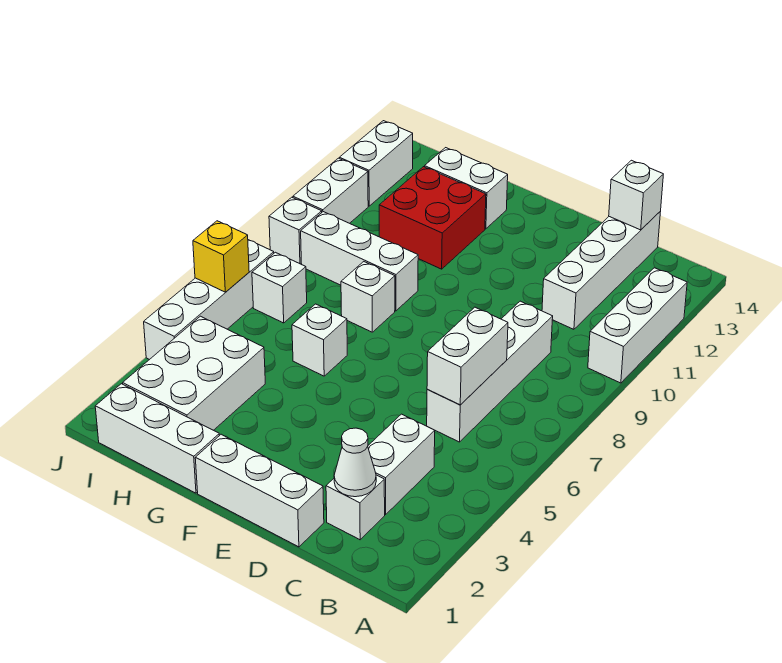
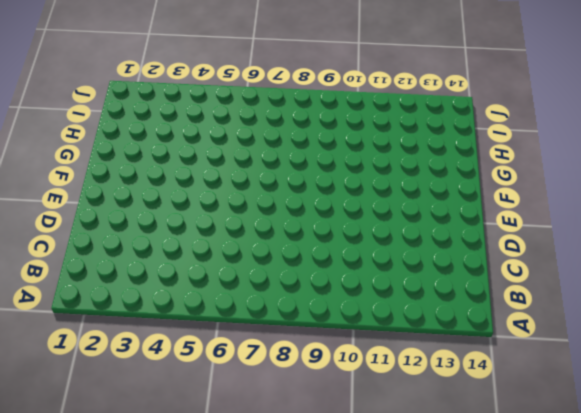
none -> white 1x3 brick [588,268,687,383]
none -> white 1x1 brick [326,475,385,540]
none -> white 1x2 brick [368,414,435,515]

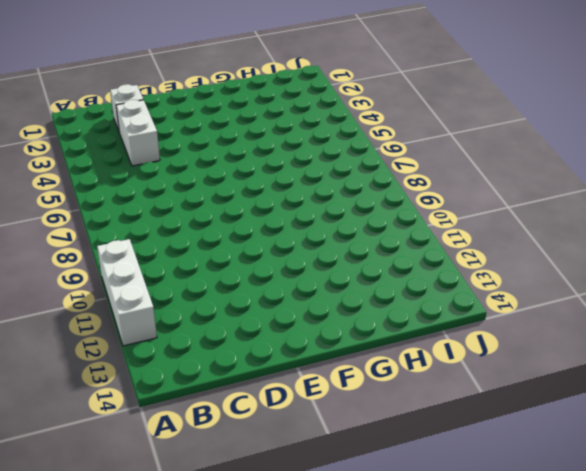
none -> white 1x4 brick [427,301,553,442]
none -> white 1x4 brick [542,211,661,329]
none -> white 1x3 brick [195,434,324,547]

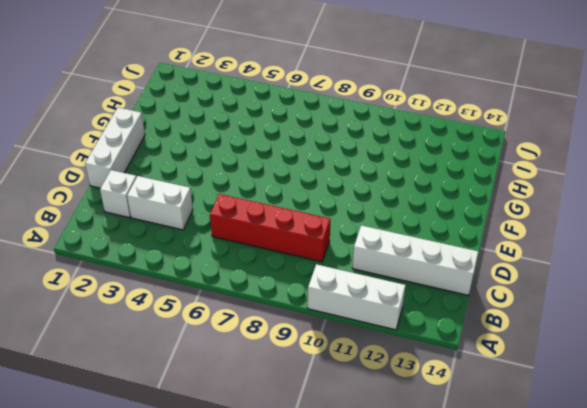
red 1x4 brick [210,194,331,262] -> white 1x4 brick [427,301,553,442]
none -> white 1x3 brick [95,384,220,493]
none -> white 1x1 brick [292,304,347,376]
none -> white 1x1 brick [341,262,395,332]

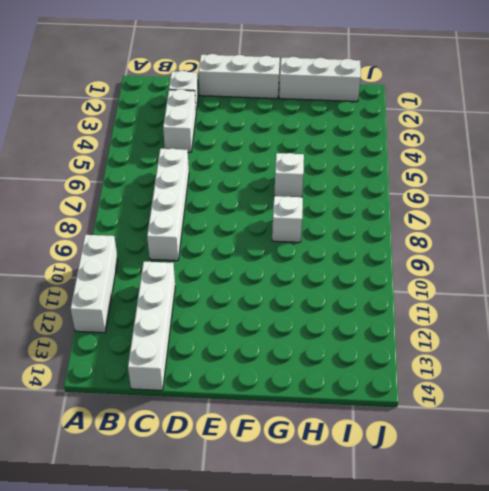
none -> white 1x3 brick [301,212,418,311]
none -> red 2x2 brick [379,167,486,269]
none -> white 1x2 brick [425,148,508,229]

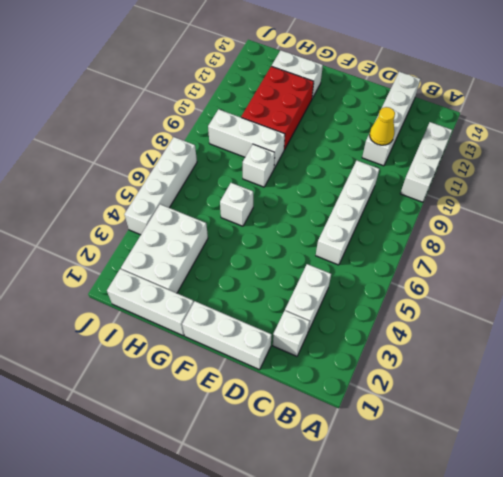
yellow 1x1 cone [370,107,395,145] -> none
red 2x3 brick [241,66,314,150] -> red 2x2 brick [379,167,486,269]
none -> white 1x1 brick [252,252,307,323]
none -> white 1x1 brick [269,197,322,264]
none -> white 1x2 brick [293,158,368,223]

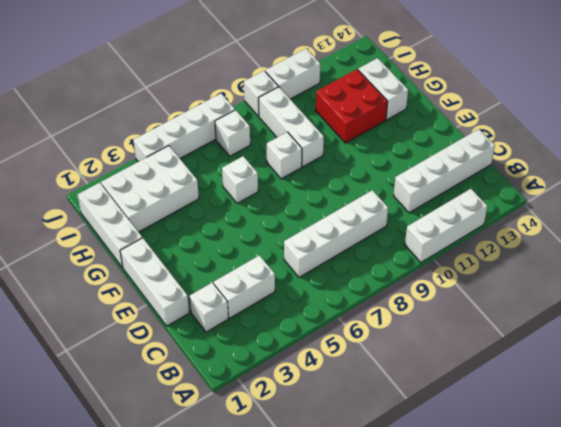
none -> white 1x2 brick [339,121,413,206]
none -> white 1x1 cone [334,428,376,497]
none -> white 1x2 brick [427,307,508,405]

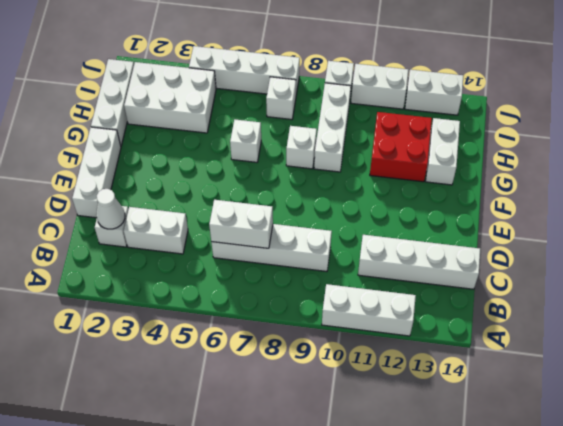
none -> white 1x1 brick [609,160,663,230]
none -> yellow 1x1 brick [193,221,249,292]

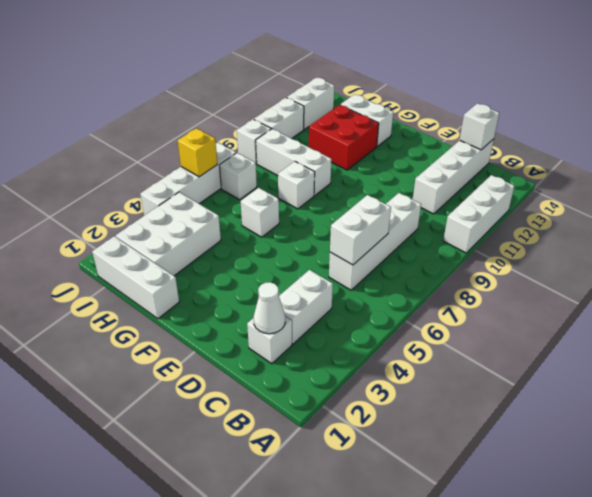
none -> white 1x3 brick [195,434,324,547]

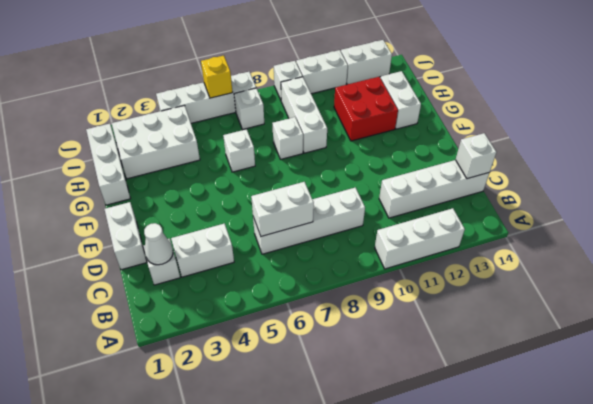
white 1x2 brick [105,202,147,270] -> white 1x3 brick [195,434,324,547]

